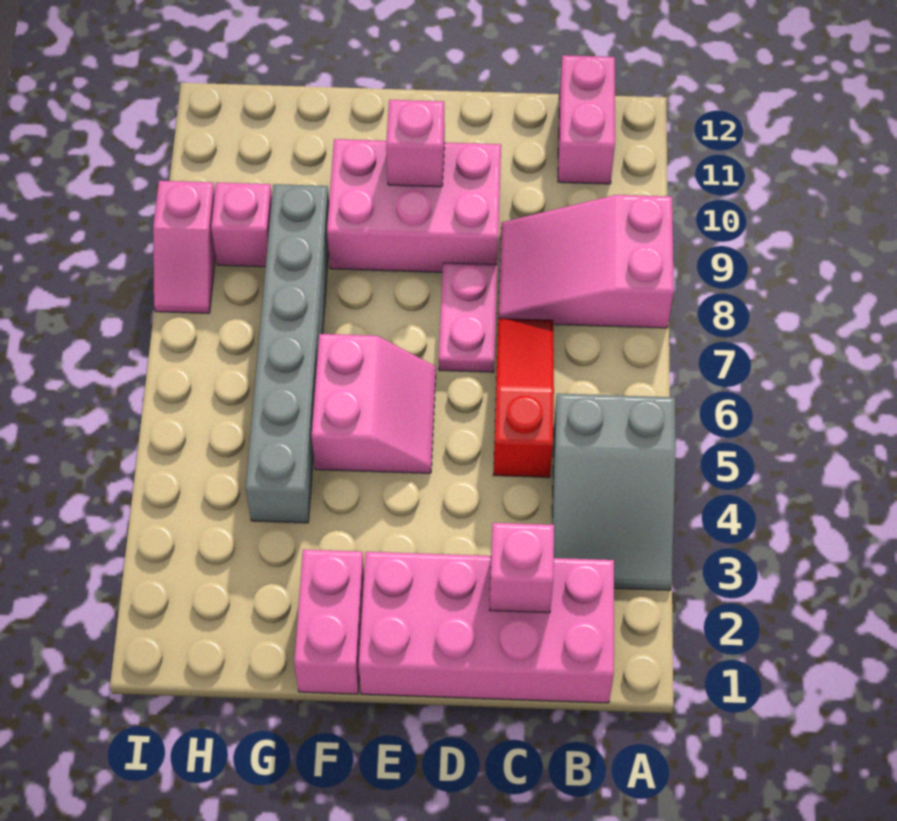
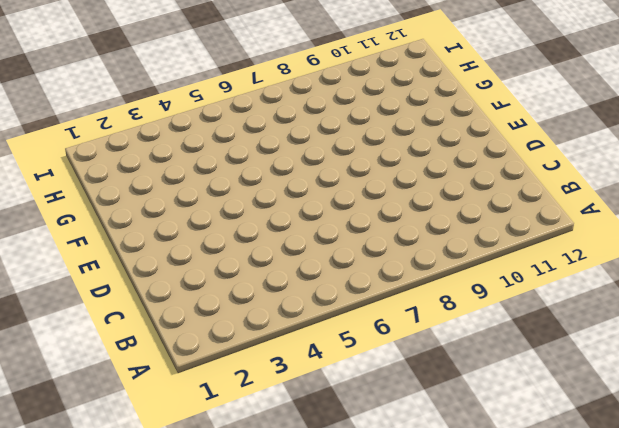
none -> grey 2x3 slope [552,394,676,590]
none -> pink 2x3 slope [498,195,674,328]
none -> pink 2x4 brick [359,552,614,703]

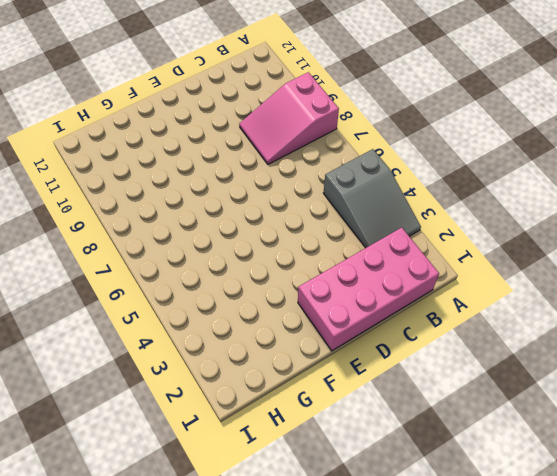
none -> pink 1x2 brick [558,55,615,184]
none -> red 1x3 slope [493,318,554,477]
none -> pink 1x2 plate [439,263,497,372]

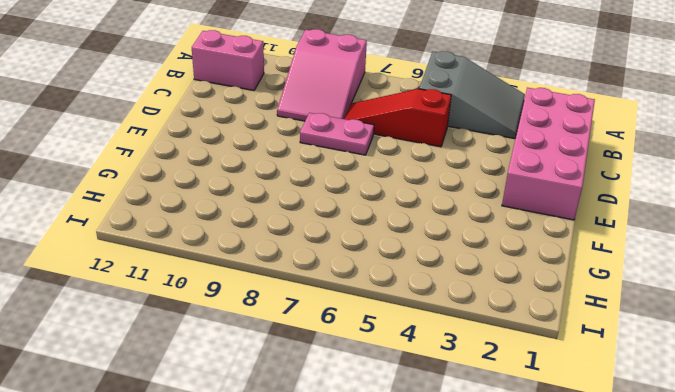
none -> pink 2x3 brick [327,139,501,272]
none -> pink 2x2 slope [312,334,436,473]
none -> pink 1x2 brick [294,550,364,694]

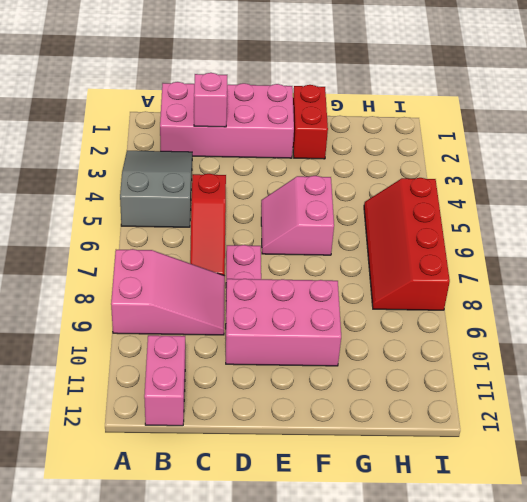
red 1x2 brick [293,85,328,159] -> pink 1x2 brick [294,550,364,694]
red 2x4 slope [364,178,450,310] -> pink 1x2 slope [153,181,216,313]
none -> grey 1x6 brick [246,184,329,523]
none -> pink 1x1 brick [211,182,272,267]
none -> pink 1x1 brick [386,100,445,187]

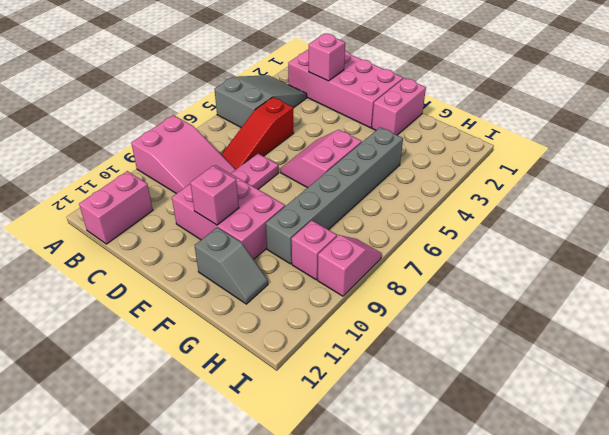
grey 1x2 slope [195,227,268,304] -> none

